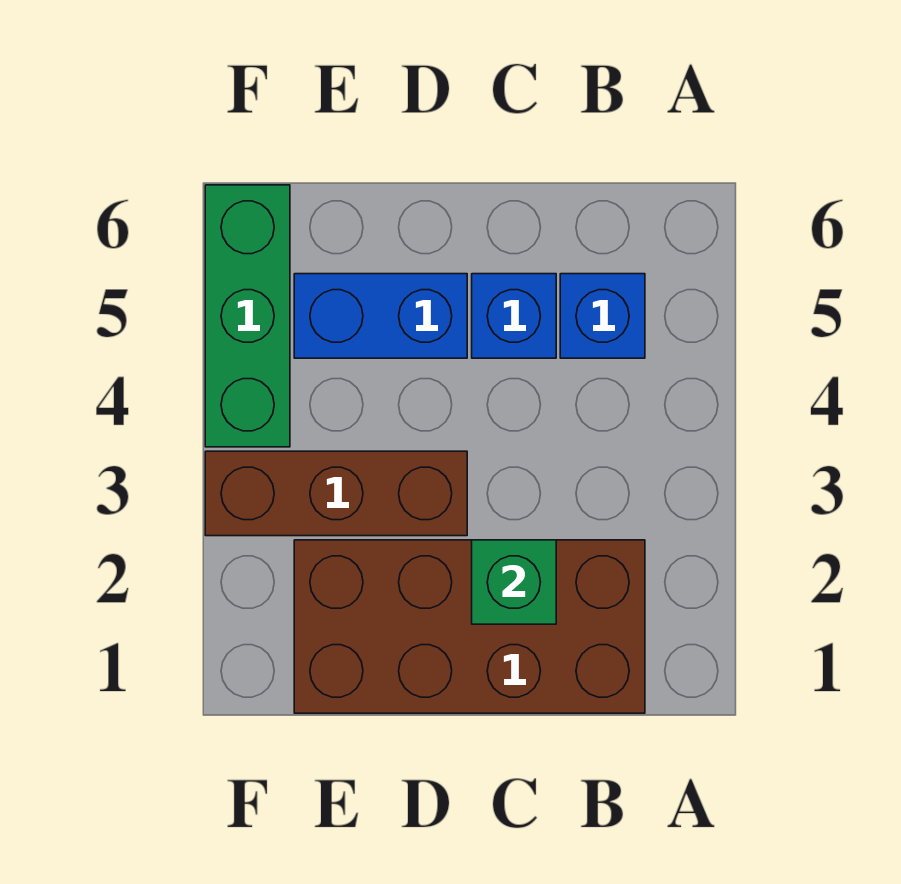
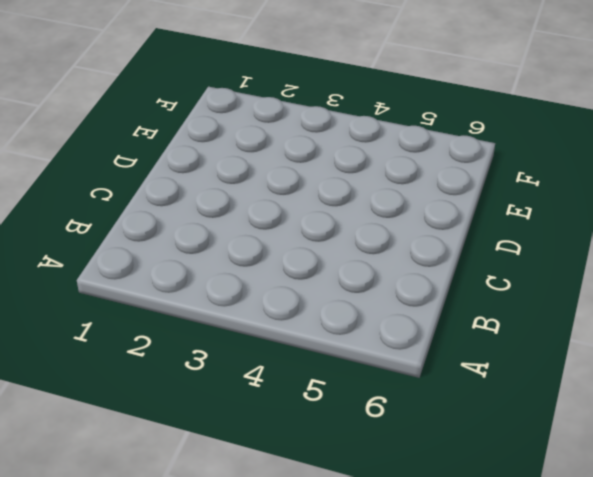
none -> brown 2x4 brick [294,540,645,713]
none -> blue 1x1 brick [560,274,645,358]

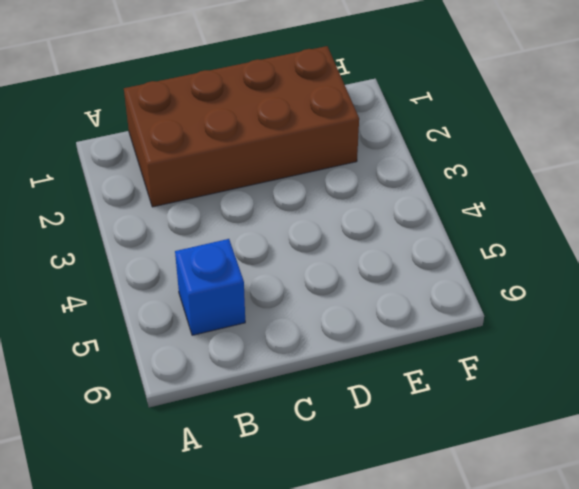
none -> blue 1x1 brick [472,274,556,358]
none -> brown 1x3 brick [205,451,467,536]

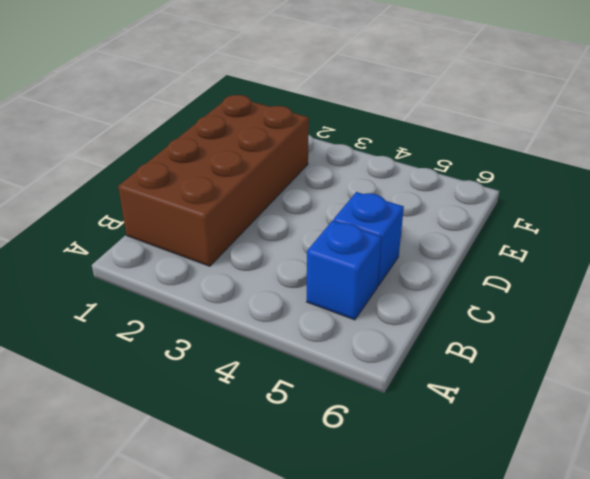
none -> brown 1x3 brick [205,451,467,536]
none -> blue 1x2 brick [294,274,467,358]

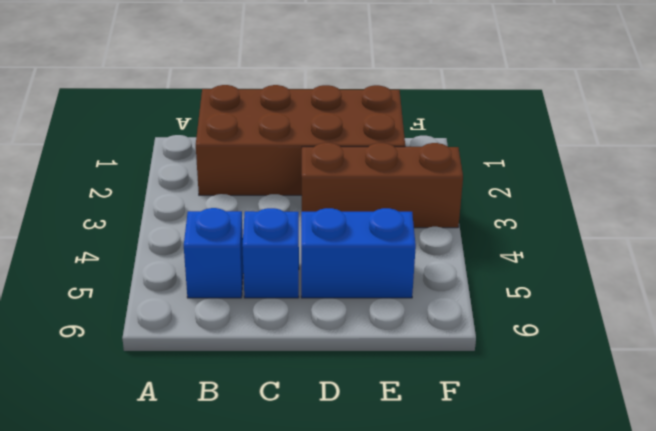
none -> green 1x3 brick [205,185,290,447]
none -> green 1x1 brick [472,540,556,624]

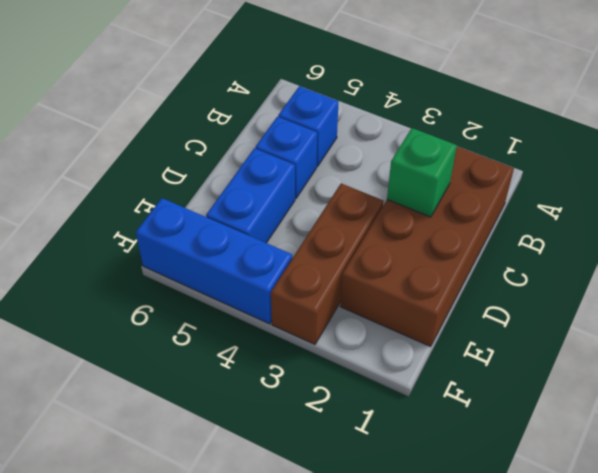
blue 1x3 brick [136,198,292,324] -> green 1x3 brick [205,185,290,447]

